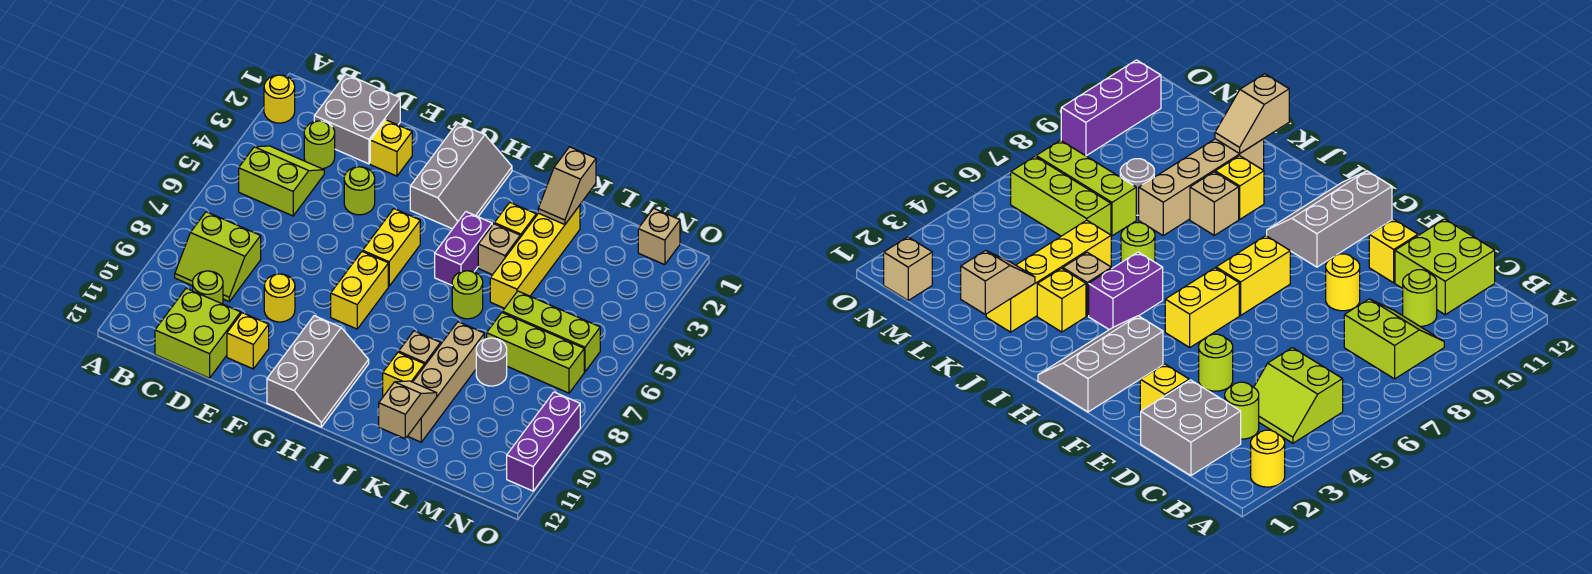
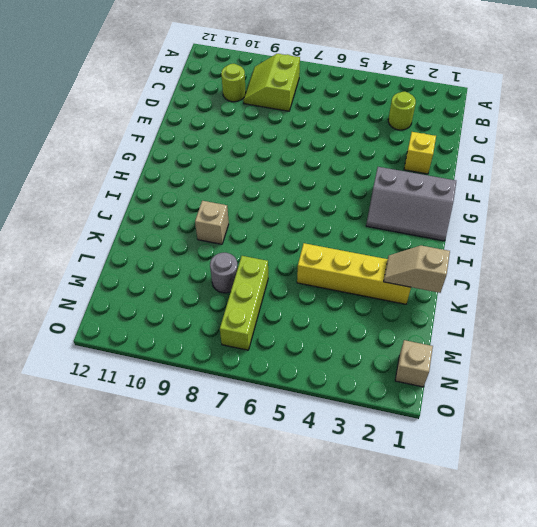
none -> yellow 1x1 round brick [264,75,295,123]
none -> lime 2x2 slope [239,146,324,216]
none -> grey 2x2 brick [314,74,400,164]
none -> lime 2x2 brick [155,288,241,378]

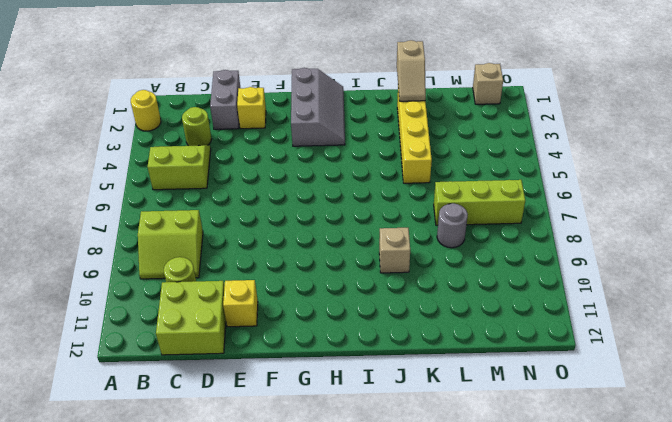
grey 1x2 brick [210,70,240,129] -> grey 2x2 brick [314,74,400,164]
none -> lime 1x1 round brick [344,167,375,215]
none -> yellow 1x1 round brick [264,274,295,322]
none -> yellow 1x2 brick [363,209,420,286]
none -> yellow 1x2 brick [331,251,388,329]

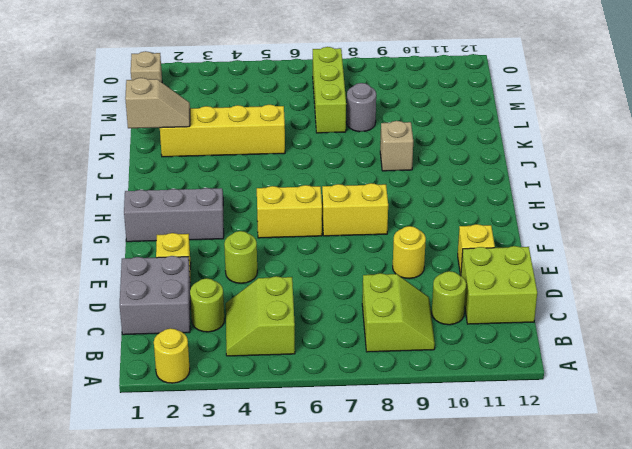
none -> grey 2x3 slope [267,316,369,427]
none -> purple 1x2 brick [435,212,492,285]
none -> yellow 1x1 brick [494,202,536,237]
none -> tan 1x1 brick [478,224,520,275]

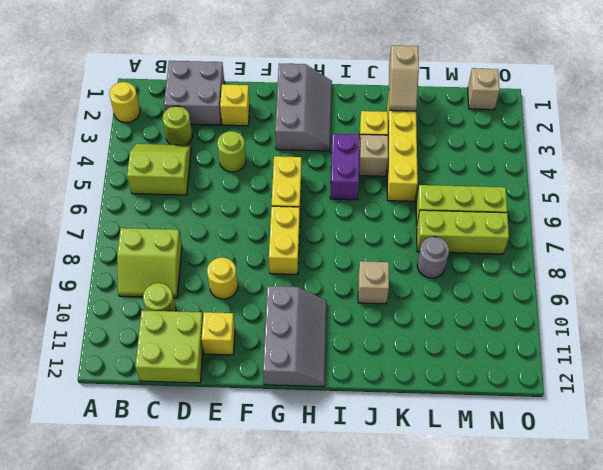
none -> lime 1x1 round brick [452,271,483,319]
none -> yellow 1x1 brick [383,352,425,396]
none -> tan 1x4 brick [408,322,484,442]
none -> purple 1x3 brick [507,392,580,491]

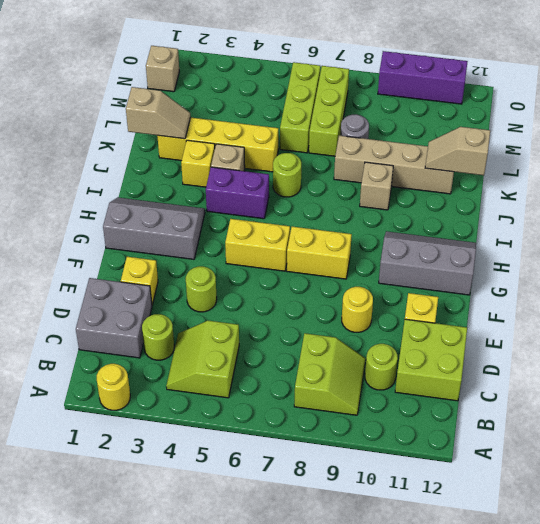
none -> yellow 1x1 brick [383,352,425,396]

